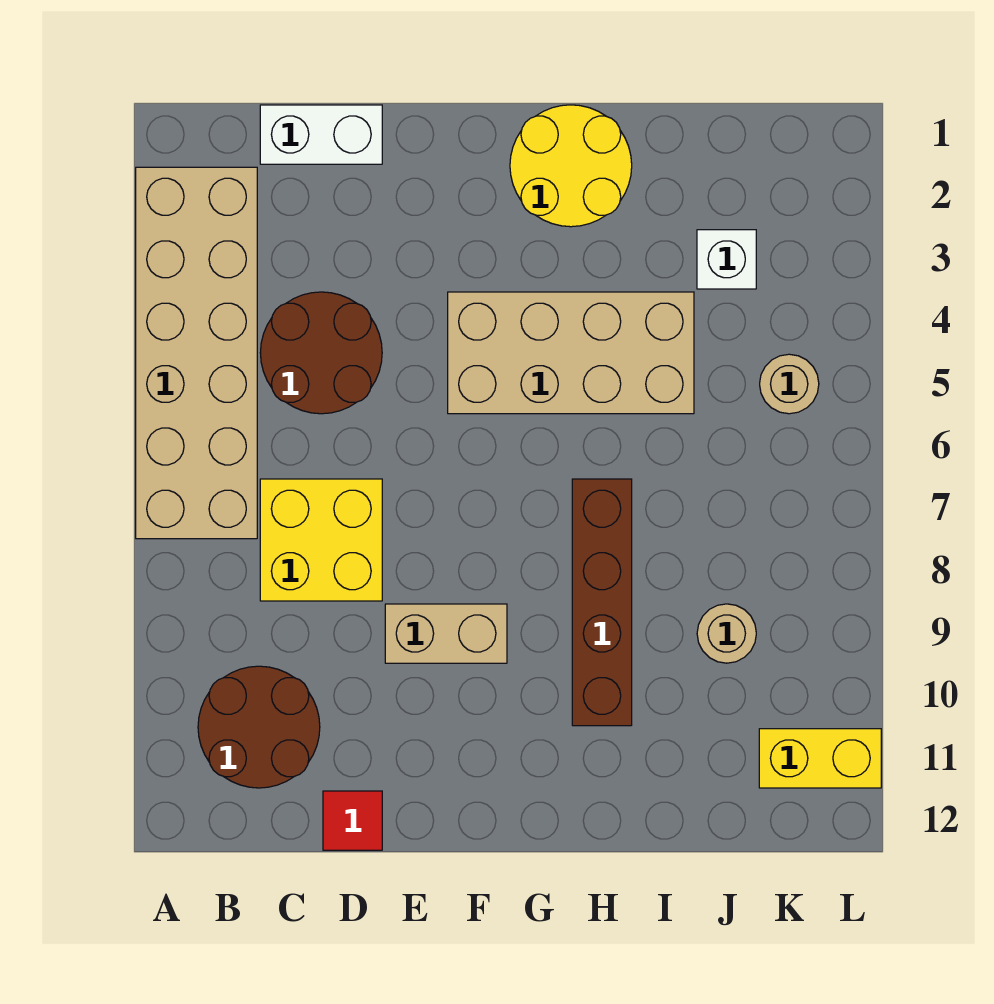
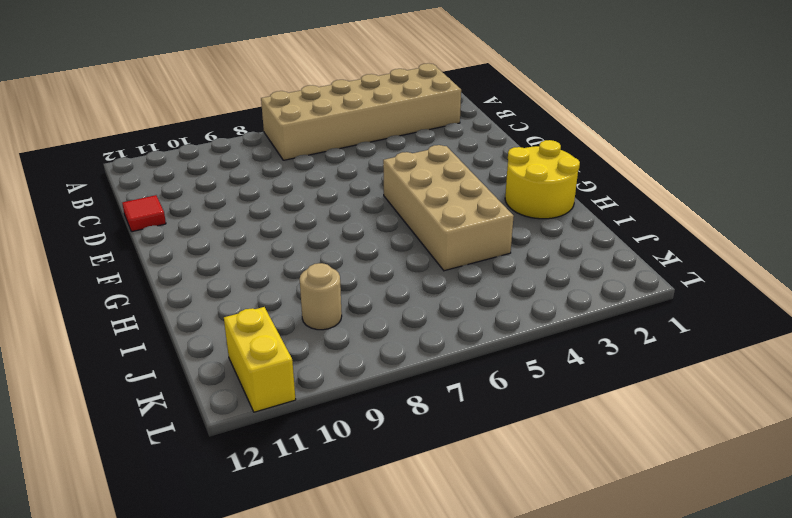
none -> brown 2x2 round brick [198,666,320,788]
none -> white 1x2 brick [260,105,382,164]
none -> brown 2x2 round brick [260,292,382,414]

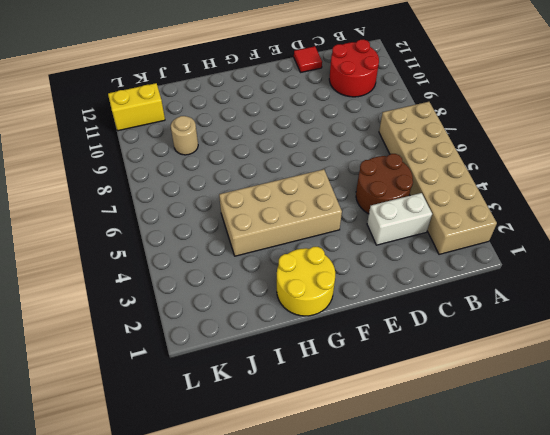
red 2x2 round brick [329,40,379,97] -> brown 2x2 round brick [198,666,320,788]
white 1x2 brick [367,193,432,245] -> white 1x2 brick moved to [260,105,382,164]
none -> yellow 2x2 brick [260,479,382,601]
none -> tan 1x2 brick [385,604,507,663]
none -> brown 1x4 brick [572,479,632,726]

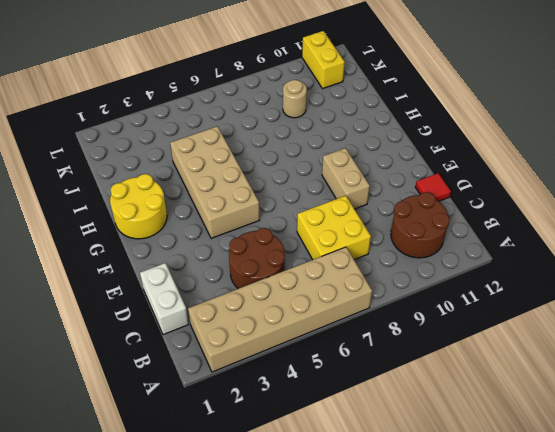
none -> brown 1x4 brick [572,479,632,726]
none -> white 1x1 brick [697,230,756,289]
none -> tan 1x1 round brick [760,354,819,414]

